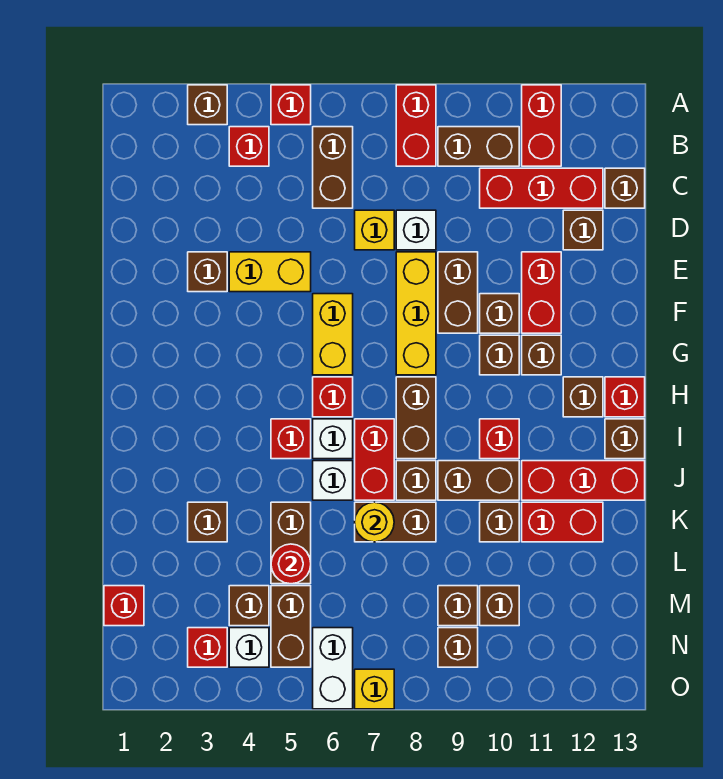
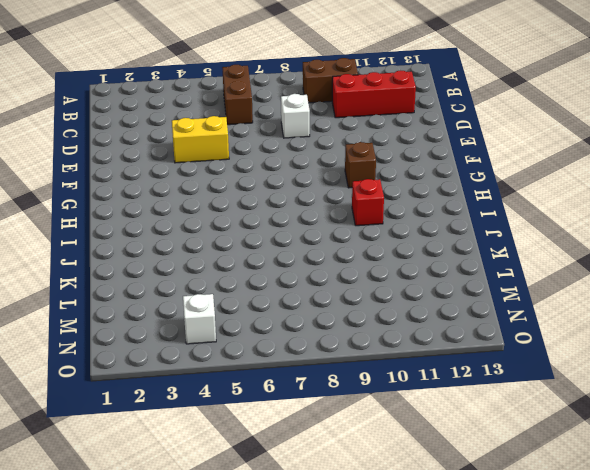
none -> brown 1x1 brick [188,85,227,125]
none -> red 1x1 brick [271,85,311,125]
none -> red 1x2 brick [396,85,436,166]
none -> red 1x2 brick [522,85,561,166]

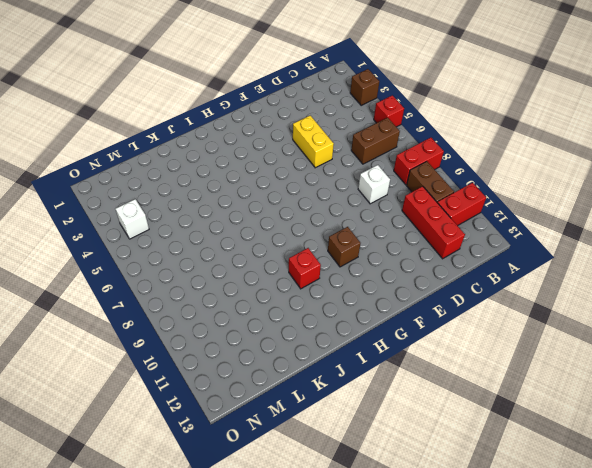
none -> red 1x1 brick [229,127,269,166]
none -> brown 1x1 brick [605,168,645,208]
none -> yellow 1x1 brick [355,210,394,250]
none -> brown 1x1 brick [563,210,603,250]

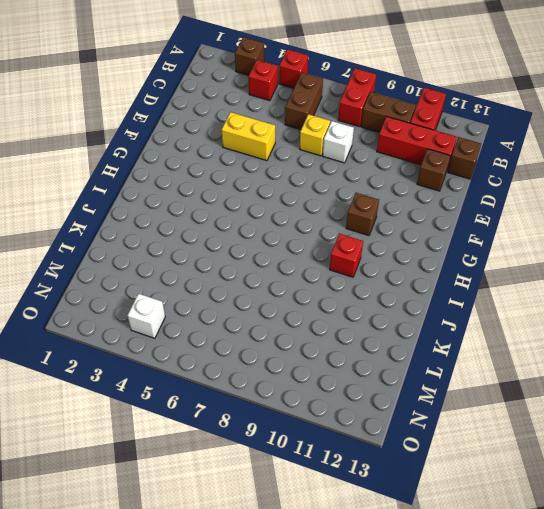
none -> brown 1x1 brick [188,252,227,292]
none -> yellow 1x3 brick [396,252,436,375]
none -> brown 1x2 brick [438,252,478,333]
none -> red 1x2 brick [522,252,561,333]

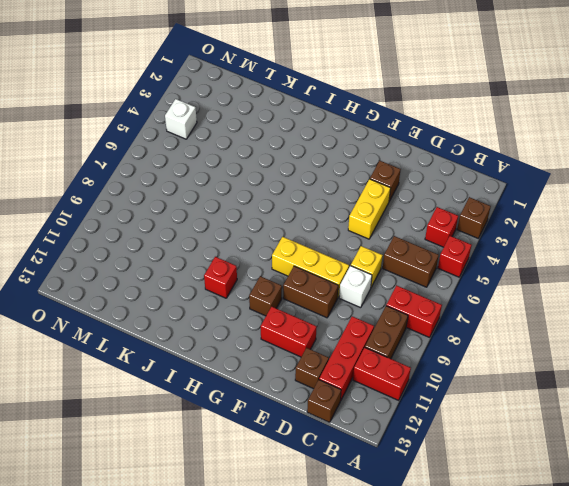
none -> yellow 1x2 brick [313,294,353,375]
none -> brown 1x1 brick [480,294,519,333]
none -> brown 1x1 brick [522,335,561,375]
none -> red 1x1 brick [313,377,353,417]

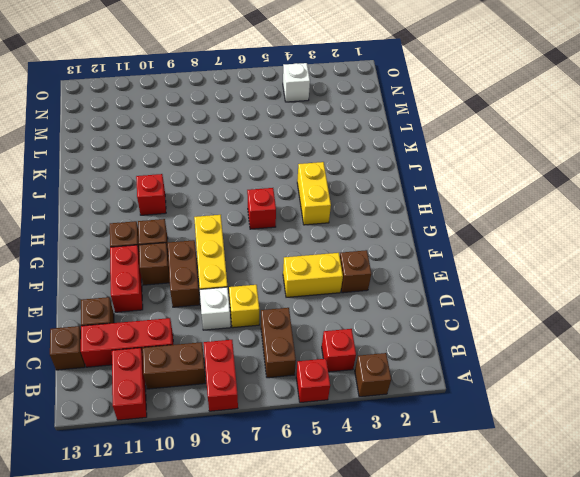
yellow 1x2 brick [297,162,331,225] -> yellow 1x2 brick moved to [313,294,353,375]
none -> brown 1x2 brick [396,377,436,459]
none -> brown 1x1 brick [563,377,603,417]
none -> red 1x1 brick [605,377,645,417]
none -> red 1x1 brick [271,419,311,459]

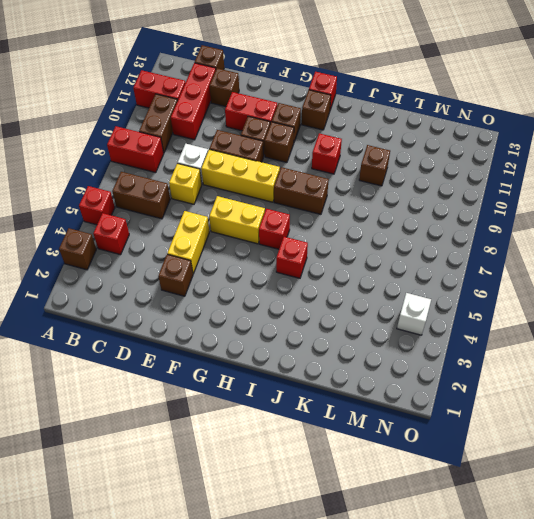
none -> white 1x1 brick [313,419,353,459]
none -> red 1x2 brick [355,419,394,500]
none -> brown 1x1 brick [605,419,645,459]
none -> white 1x1 brick [313,461,353,500]

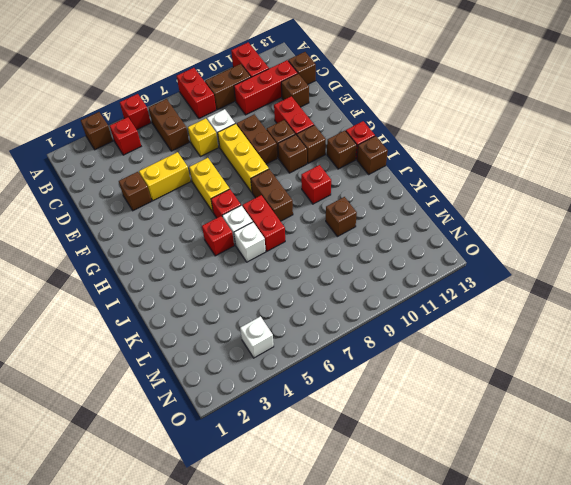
none -> brown 1x1 brick [396,461,436,500]
none -> brown 1x2 brick [438,461,519,500]
none -> red 1x3 brick [522,461,645,500]
none -> brown 1x1 brick [188,502,227,542]

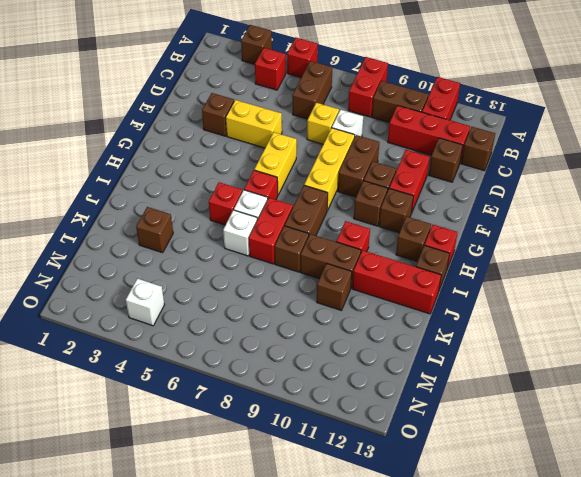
none -> brown 1x2 brick [271,502,311,584]
none -> brown 1x2 brick [355,502,436,542]
none -> red 1x2 brick [522,502,603,542]
none -> red 1x1 brick [104,586,144,626]

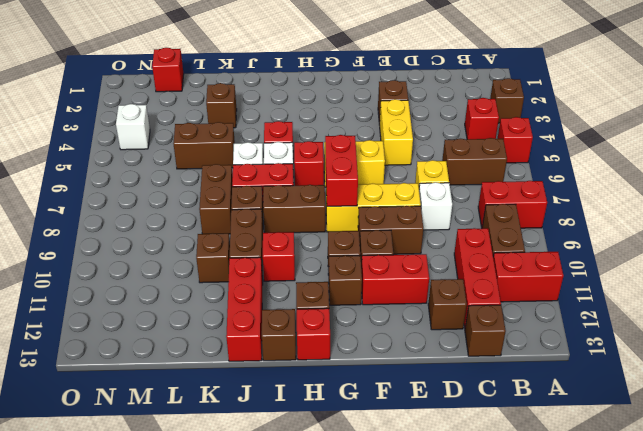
red 1x2 brick [325,135,358,206] -> red 1x2 brick moved to [522,502,603,542]
none -> brown 1x1 brick [229,586,269,626]
none -> brown 1x2 brick [271,586,311,667]
none -> brown 1x1 brick [438,586,478,626]
none -> brown 1x1 brick [480,586,519,626]

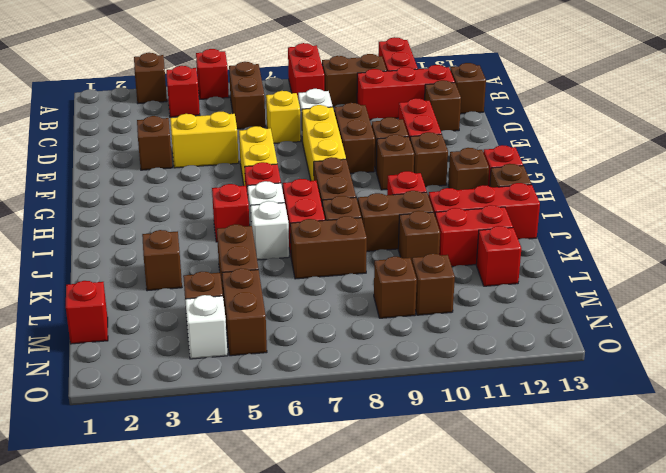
red 1x1 brick [476,226,521,286] -> red 1x1 brick moved to [188,628,227,667]
none -> white 1x2 brick [313,628,353,709]
none -> brown 1x1 brick [438,628,478,667]
none -> yellow 1x1 brick [355,669,394,709]
none -> yellow 1x1 round brick [355,502,394,542]

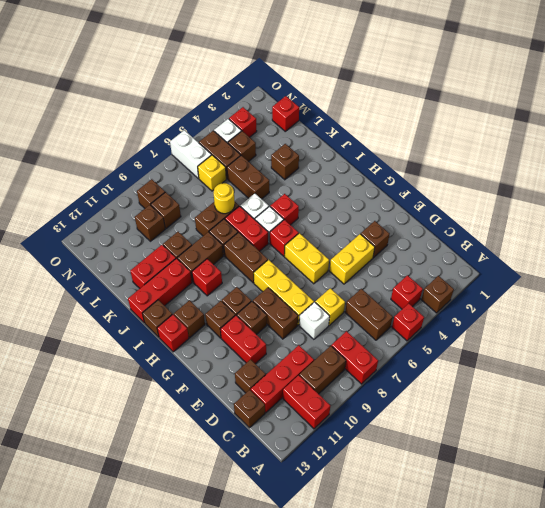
yellow 1x1 brick [198,155,226,191] -> yellow 1x1 brick moved to [355,669,394,709]
none -> red 1x1 round brick [271,544,311,584]

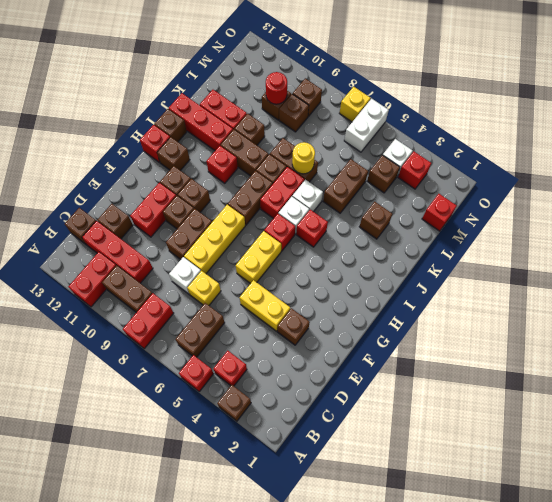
red 1x1 round brick [266,72,287,104] -> red 1x1 round brick moved to [271,544,311,584]
none -> brown 1x2 brick [271,586,311,667]

